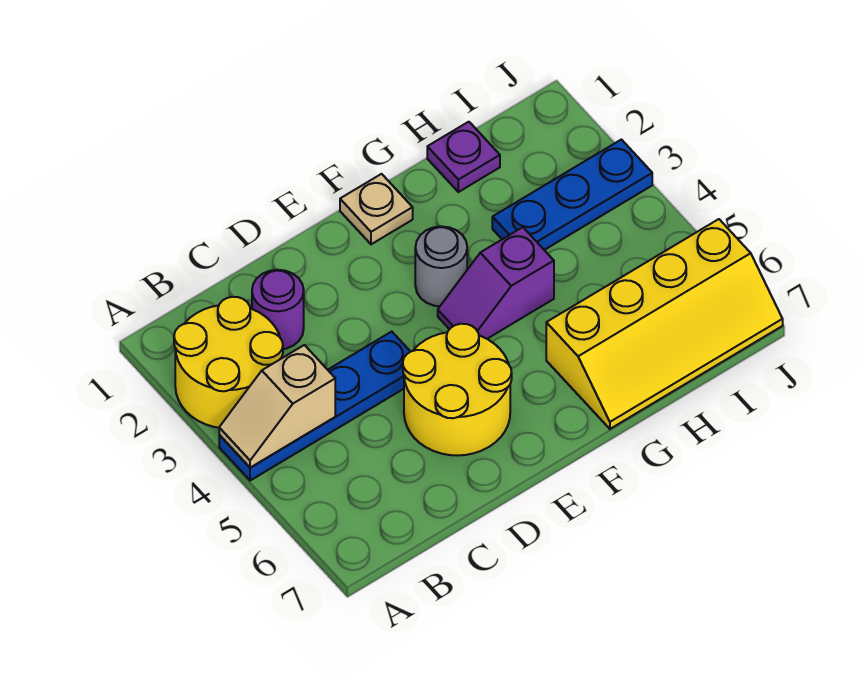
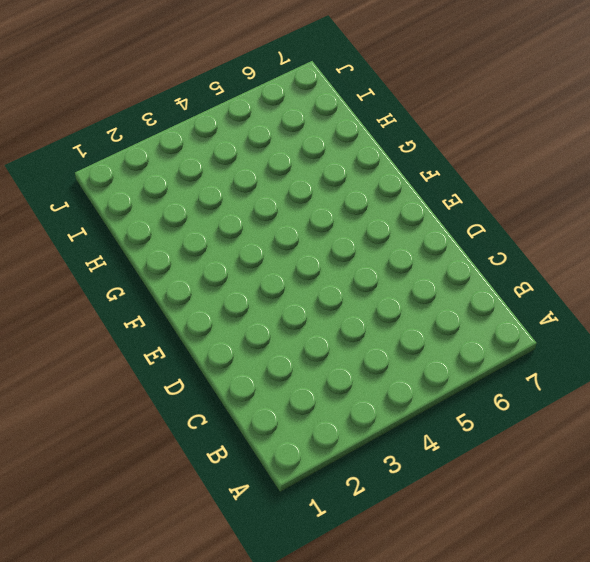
none -> yellow 2x2 round brick [174,297,283,428]
none -> blue 1x4 plate [219,332,410,481]

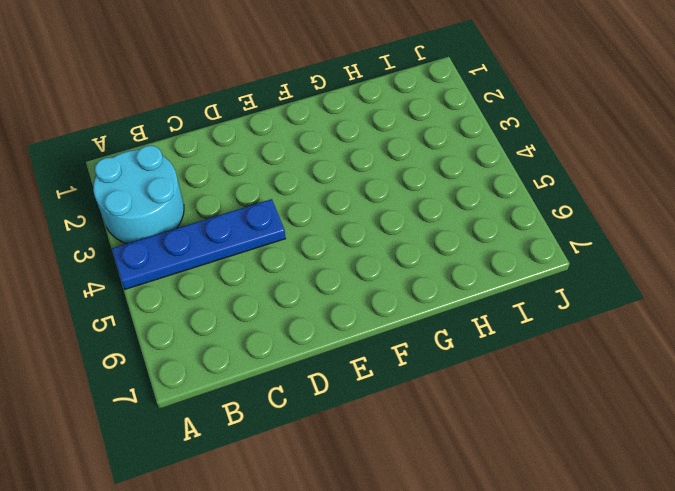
cyan 2x2 round brick [93,146,184,243] -> yellow 2x2 round brick [174,297,283,428]
none -> purple 1x1 round brick [252,270,304,349]
none -> yellow 2x2 round brick [403,324,512,455]

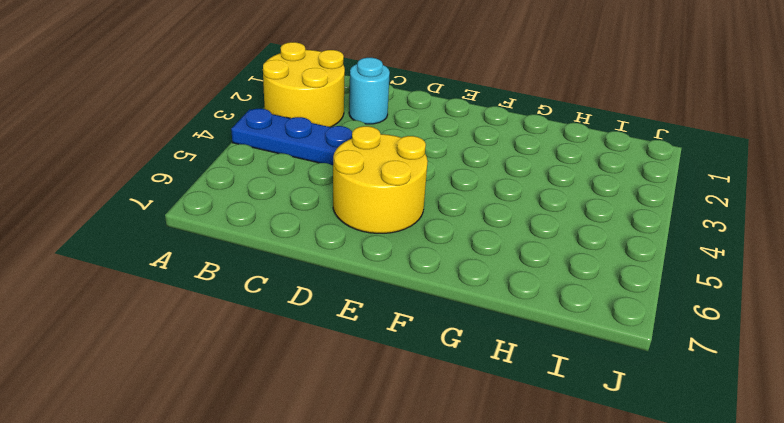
cyan 1x1 round brick [349,58,390,124] -> purple 1x1 round brick [252,270,304,349]
none -> tan 1x1 plate [340,174,413,244]
none -> grey 1x1 round brick [415,226,467,306]

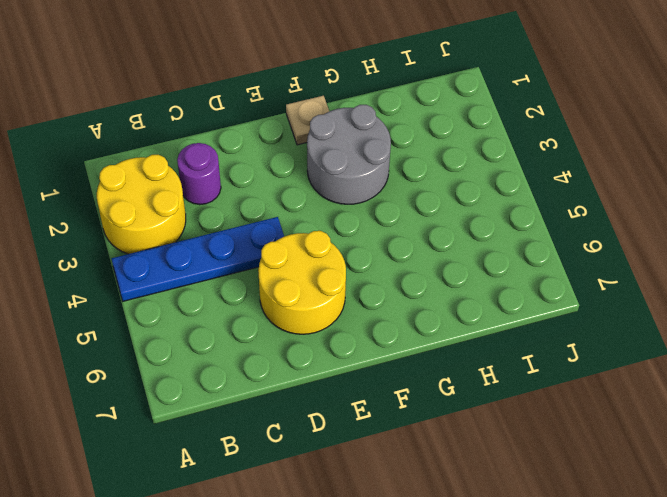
grey 2x2 round brick [307,105,391,204] -> grey 1x1 round brick [415,226,467,306]
none -> purple 1x2 slope [438,227,554,339]
none -> yellow 2x4 slope [546,219,783,429]

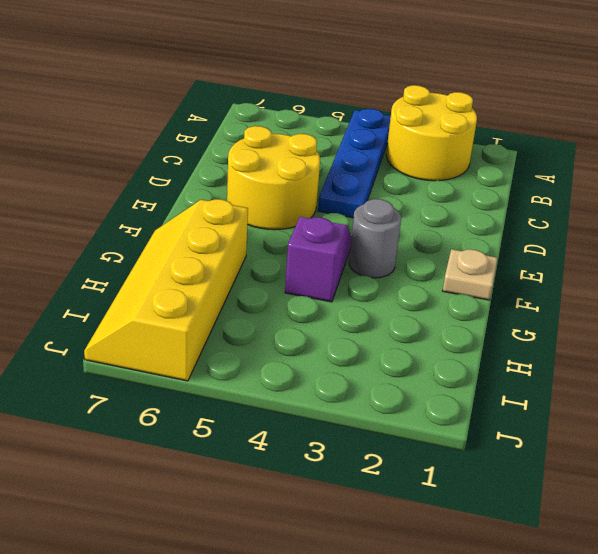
none -> purple 1x1 round brick [252,270,304,349]
none -> purple 1x1 plate [427,122,500,192]

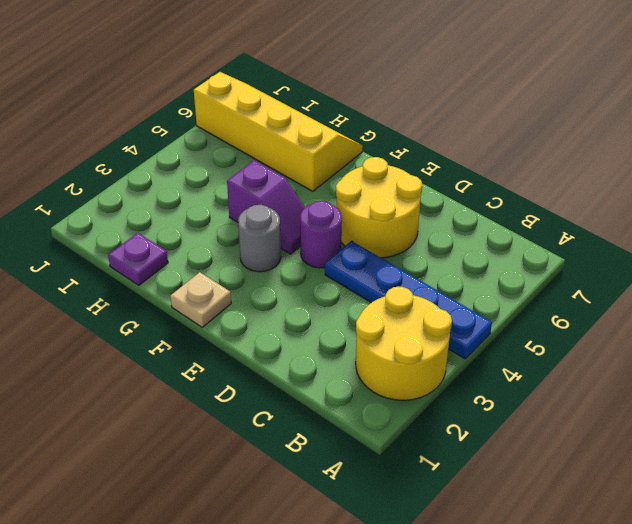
purple 1x1 round brick [300,201,342,268] -> purple 1x1 round brick moved to [252,270,304,349]
none -> blue 1x3 plate [492,140,652,250]
none -> tan 1x2 slope [219,345,335,468]

